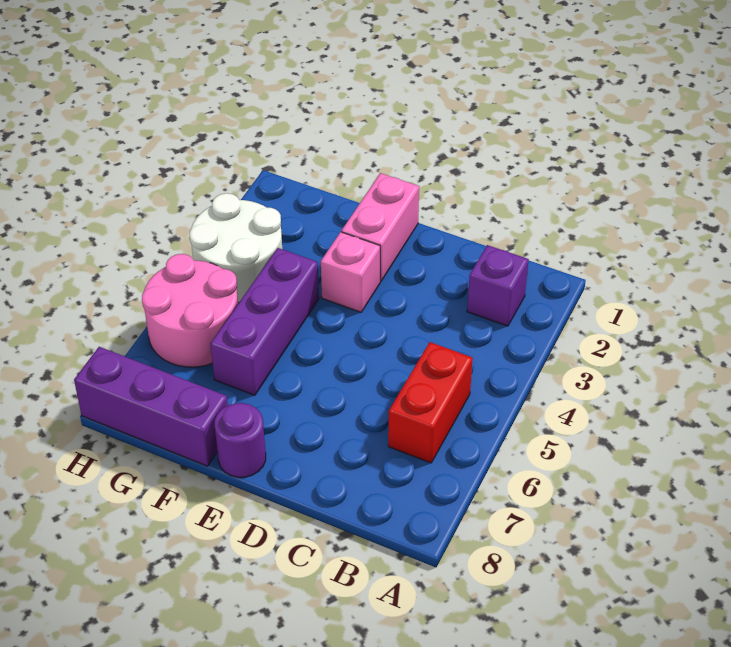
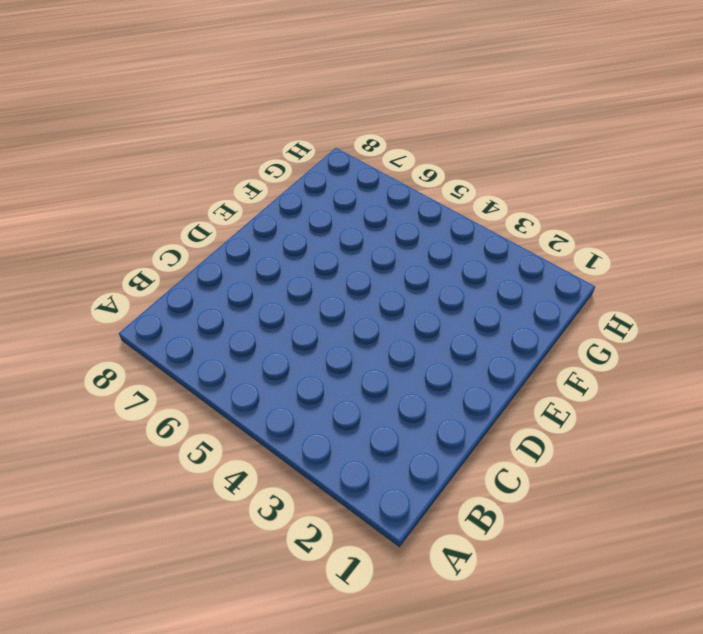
none -> purple 1x1 brick [467,245,529,326]
none -> red 1x2 brick [388,342,473,463]

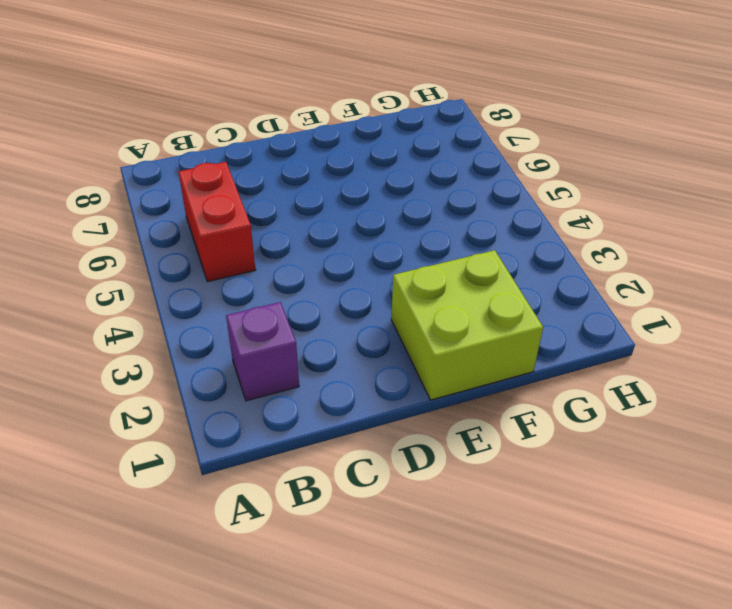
lime 2x2 brick [391,250,543,400] -> pink 1x2 brick [341,173,419,281]
none -> pink 1x1 brick [321,232,380,312]
none -> purple 1x1 round brick [214,403,266,477]

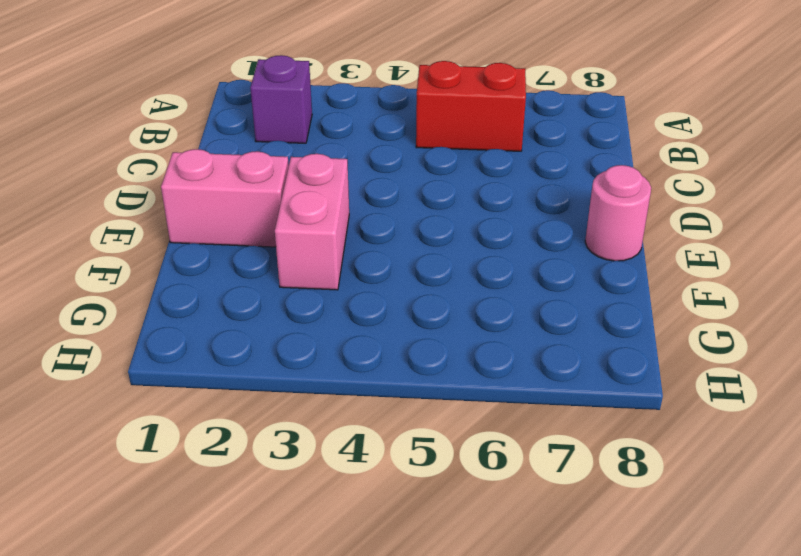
pink 1x2 brick [275,154,349,290] -> pink 1x1 brick [321,232,380,312]
pink 1x1 round brick [585,165,651,261] -> purple 1x1 round brick [214,403,266,477]
none -> purple 1x3 brick [211,248,319,395]
none -> purple 1x3 brick [74,347,228,466]

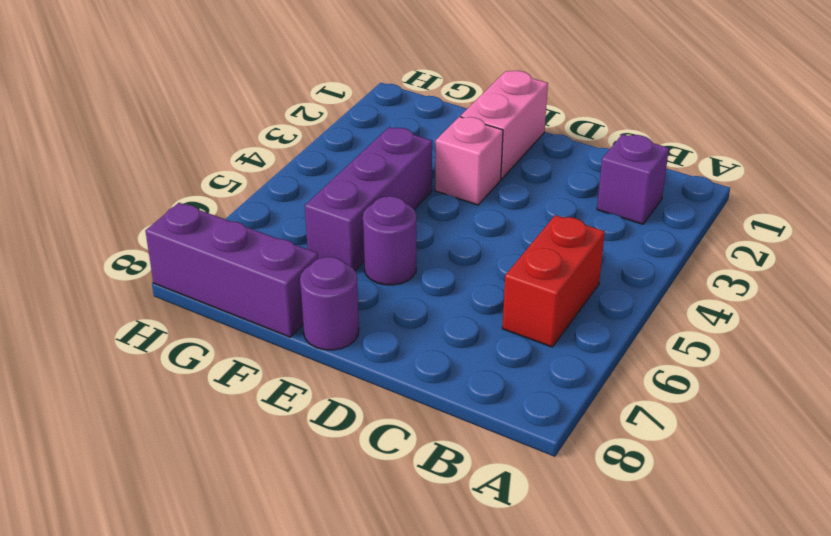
purple 1x1 round brick [363,196,416,285] -> none
none -> white 2x2 round brick [190,193,282,303]
none -> pink 2x2 round brick [142,254,238,367]

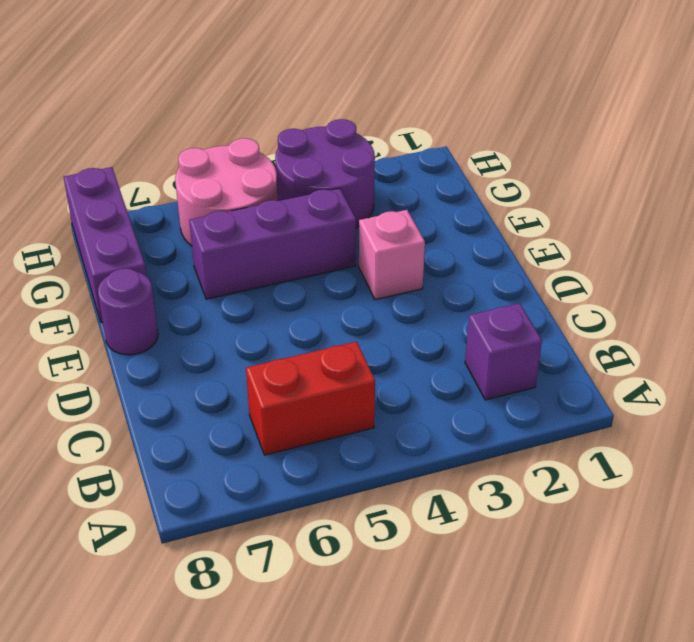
purple 2x2 round brick [275,119,375,228] -> white 2x2 round brick [190,193,282,303]
none -> pink 1x2 brick [341,173,419,281]

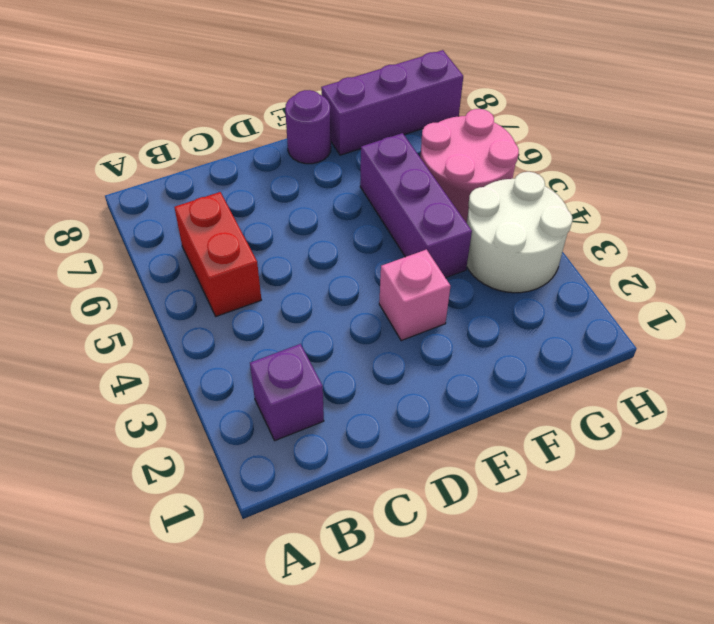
none -> pink 1x2 brick [341,173,419,281]

